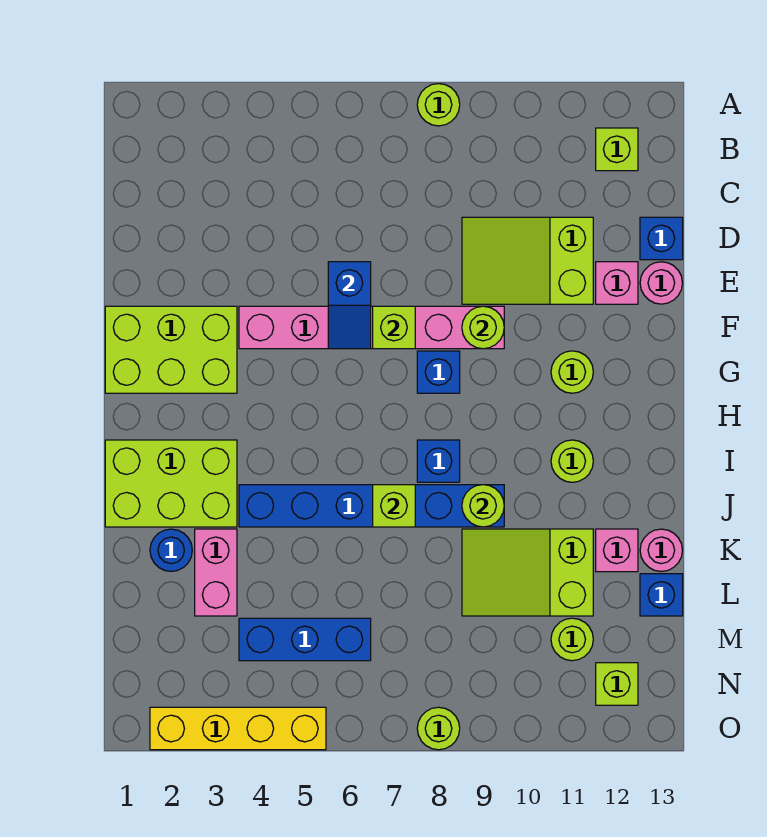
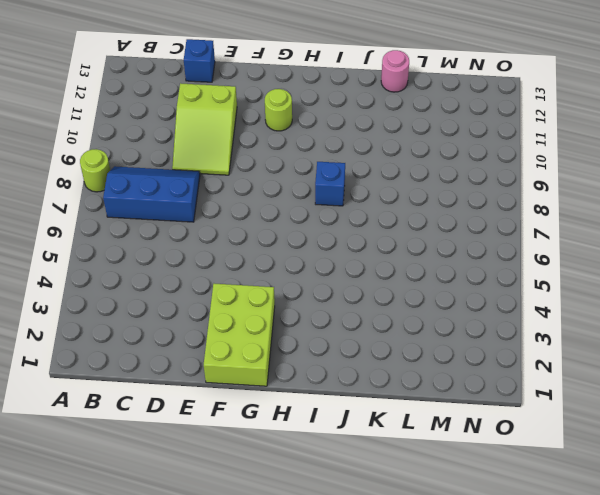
blue 2x3 slope [103,166,200,222] -> none
none -> lime 1x1 brick [596,128,638,171]
none -> pink 1x1 brick [596,262,638,304]
none -> pink 1x1 round brick [640,262,682,304]
none -> pink 1x6 brick [239,306,504,349]

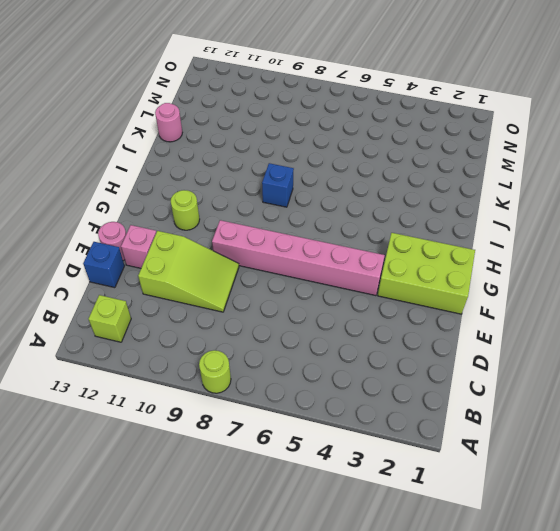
none -> blue 1x1 brick [417,351,460,393]
none -> lime 2x3 brick [105,440,237,527]
none -> lime 1x1 round brick [551,440,593,482]
none -> blue 1x6 brick [239,485,504,527]

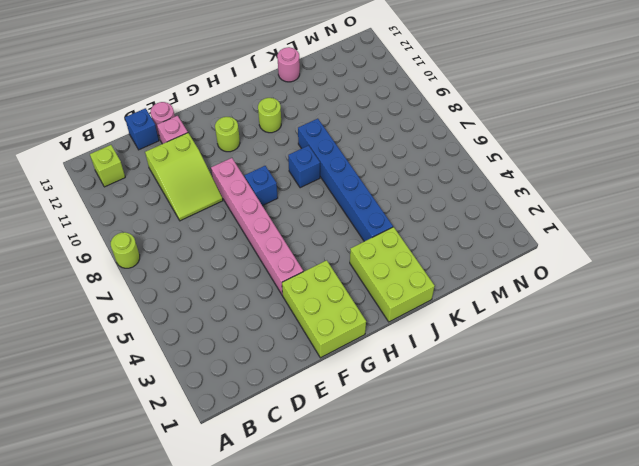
none -> blue 1x1 round brick [150,529,192,571]
none -> pink 1x2 brick [195,529,237,616]
none -> lime 2x3 slope [462,529,593,616]
none -> pink 1x1 brick [596,529,638,572]

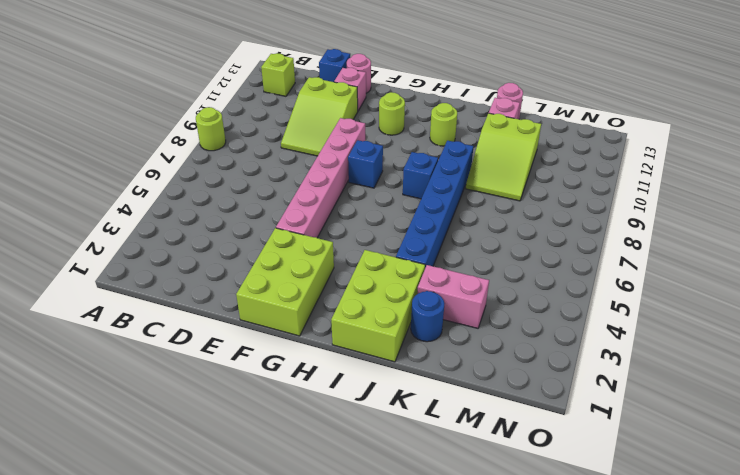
none -> blue 1x1 brick [640,574,683,616]
none -> blue 1x3 brick [239,618,371,661]
none -> lime 1x1 round brick [551,618,593,661]
none -> lime 1x1 brick [596,663,638,705]

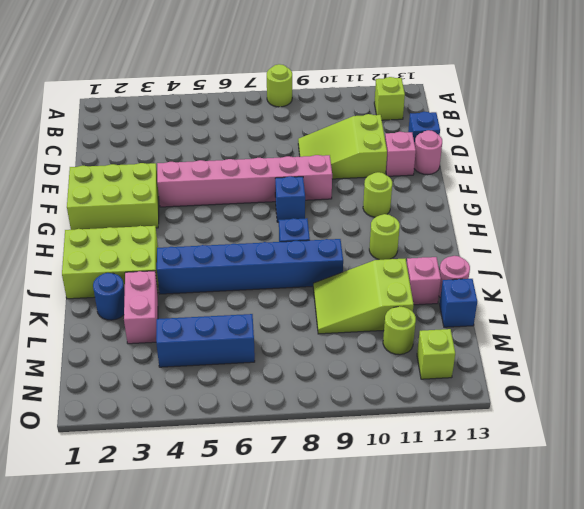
none -> yellow 1x4 brick [150,707,326,750]
none -> lime 1x1 round brick [417,707,460,750]
none -> blue 1x2 slope [328,262,371,349]
none -> lime 1x1 brick [373,306,415,349]

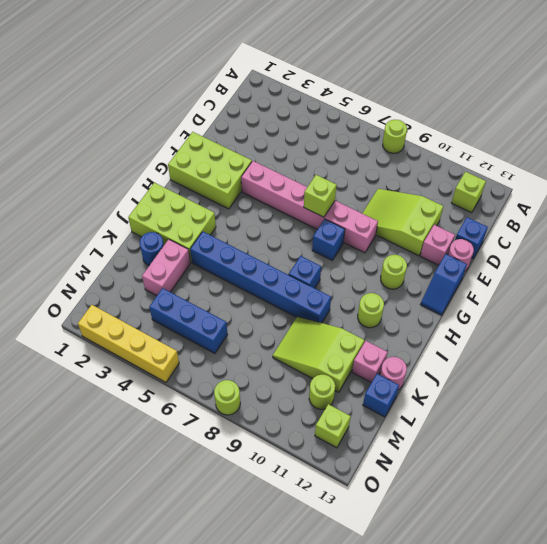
blue 1x2 slope [421,254,467,315] -> blue 1x2 slope moved to [328,262,371,349]
none -> lime 1x1 round brick [462,306,504,349]
none -> lime 1x1 brick [373,485,415,527]
none -> lime 1x1 round brick [462,485,504,527]

